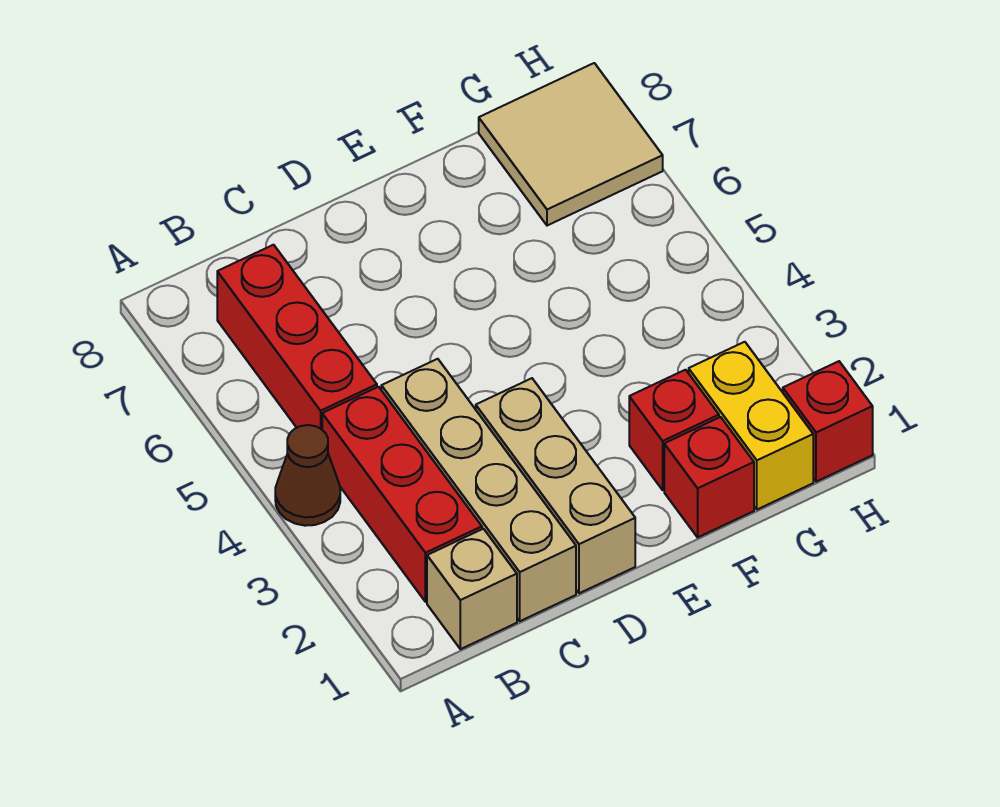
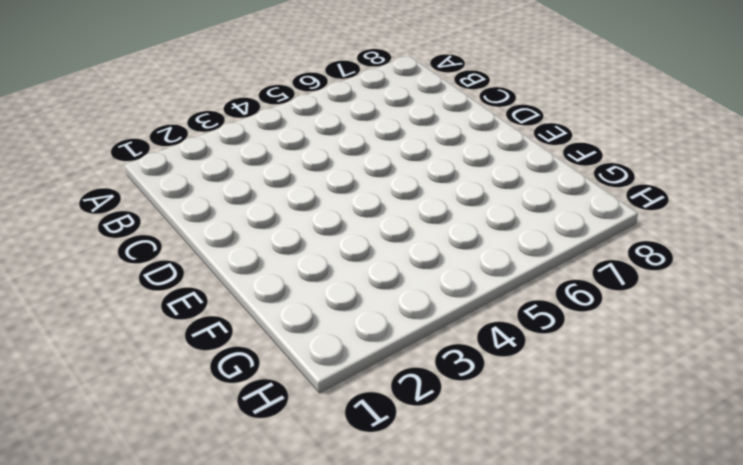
none -> brown 1x1 cone [275,425,340,526]
none -> tan 1x1 brick [427,529,517,649]

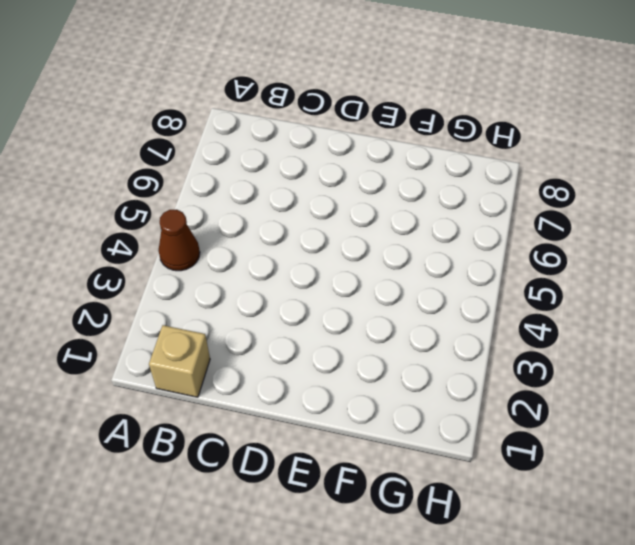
none -> red 1x3 brick [322,387,482,602]
none -> red 1x3 brick [217,245,377,429]

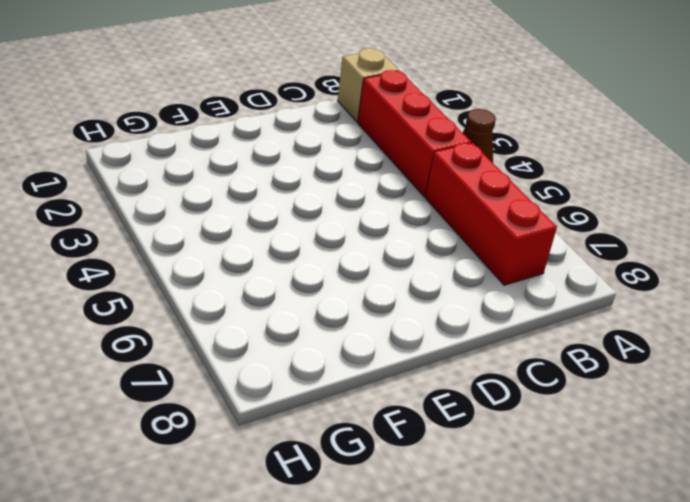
none -> tan 1x4 brick [381,359,576,621]
none -> tan 1x3 brick [476,378,635,593]

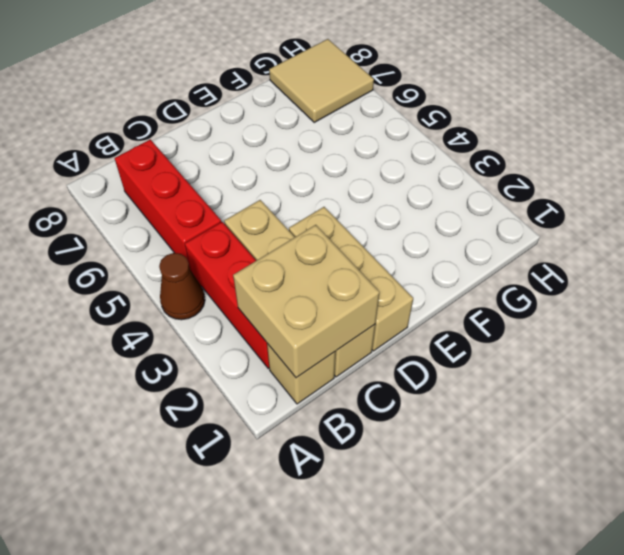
tan 2x2 brick [233,225,380,378] -> none
none -> red 1x1 brick [664,417,754,537]
none -> red 1x1 brick [629,370,719,490]

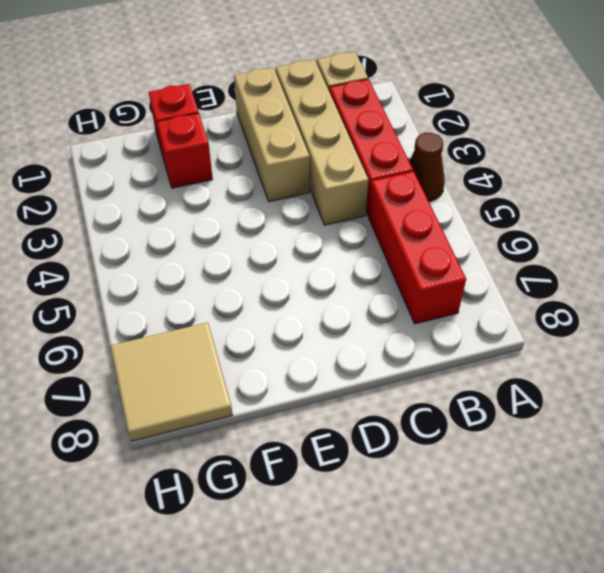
none -> yellow 1x2 brick [689,342,813,509]
none -> red 1x1 brick [783,361,873,482]

